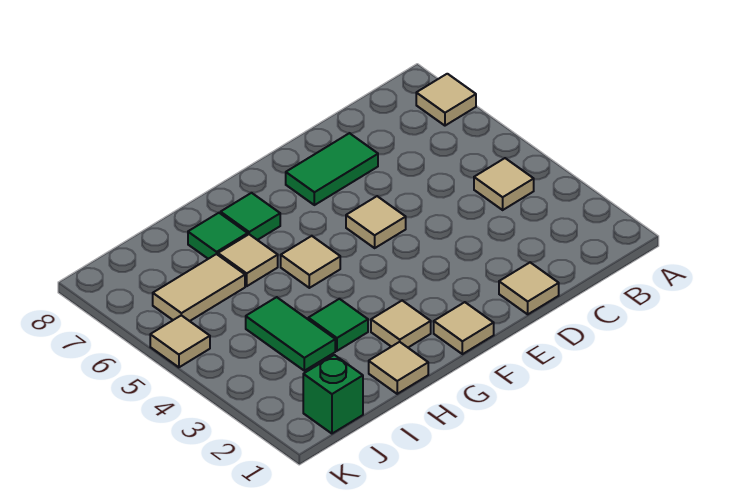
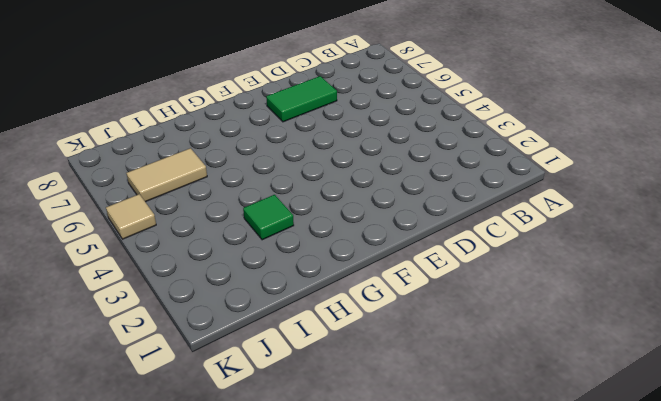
none -> tan 1x1 tile [416,74,476,126]
none -> tan 1x1 tile [474,158,534,210]
none -> tan 1x1 tile [499,263,559,314]

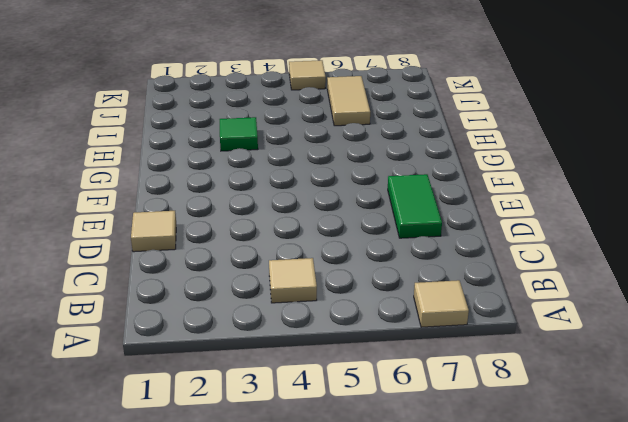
none -> tan 1x1 tile [346,196,406,248]
none -> tan 1x1 tile [434,302,494,354]
none -> tan 1x1 tile [371,301,431,347]

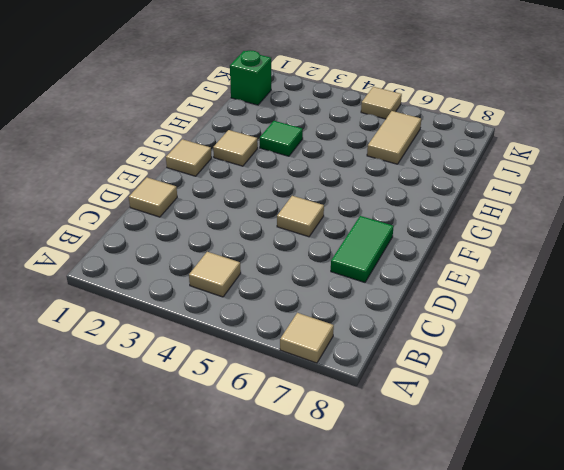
none -> tan 1x1 tile [281,236,340,288]
none -> green 1x1 tile [221,193,280,240]
none -> tan 1x1 tile [369,342,428,394]

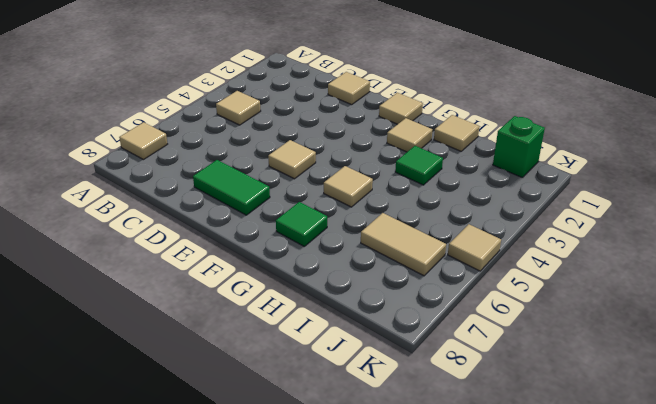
none -> tan 1x1 tile [218,234,278,286]
none -> green 1x1 tile [188,213,248,259]
none -> green 1x2 tile [246,297,335,371]

